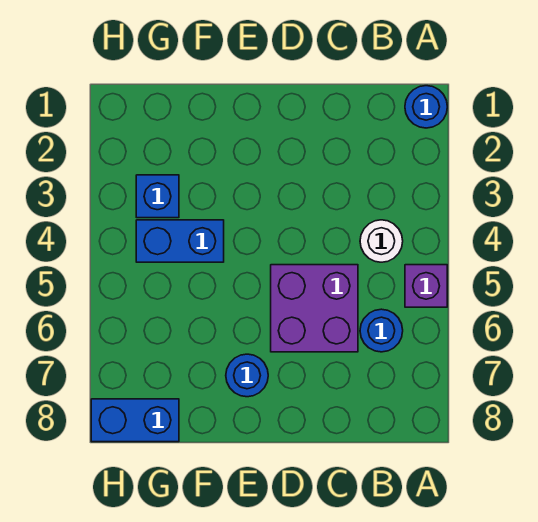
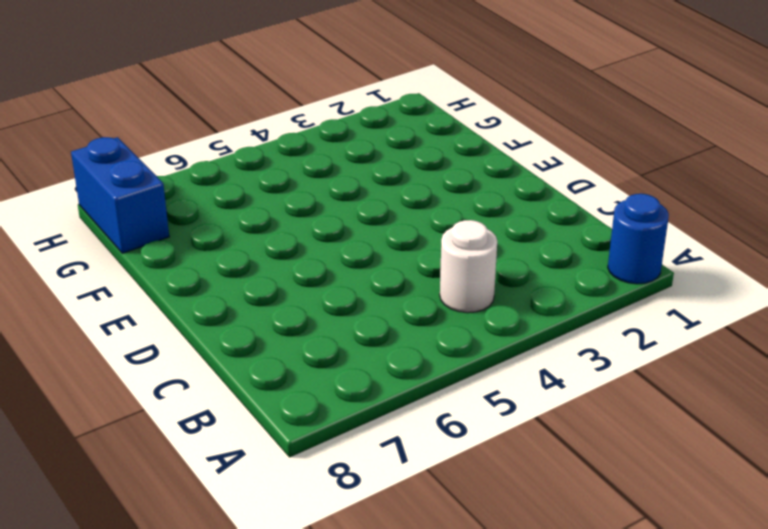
none -> purple 1x1 brick [405,265,447,307]
none -> blue 1x1 round brick [360,309,403,352]

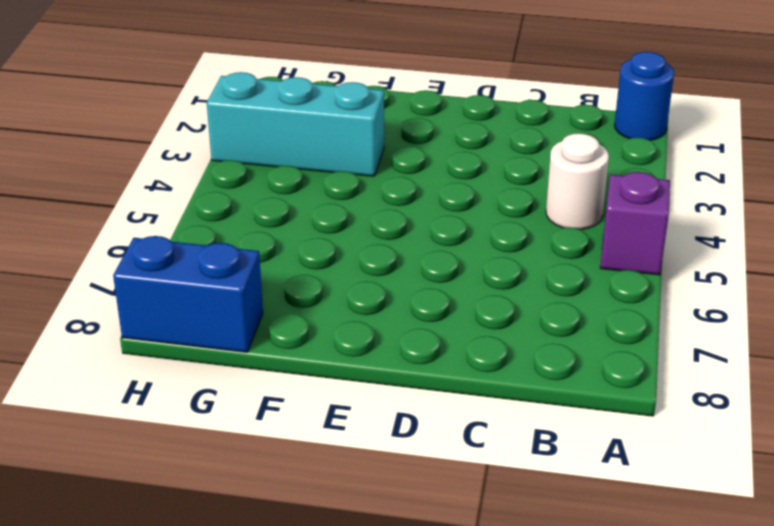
cyan 1x3 brick [207,72,384,176] -> blue 1x1 brick [136,175,179,218]
none -> blue 1x1 round brick [360,309,403,352]
none -> purple 2x2 brick [271,265,358,352]

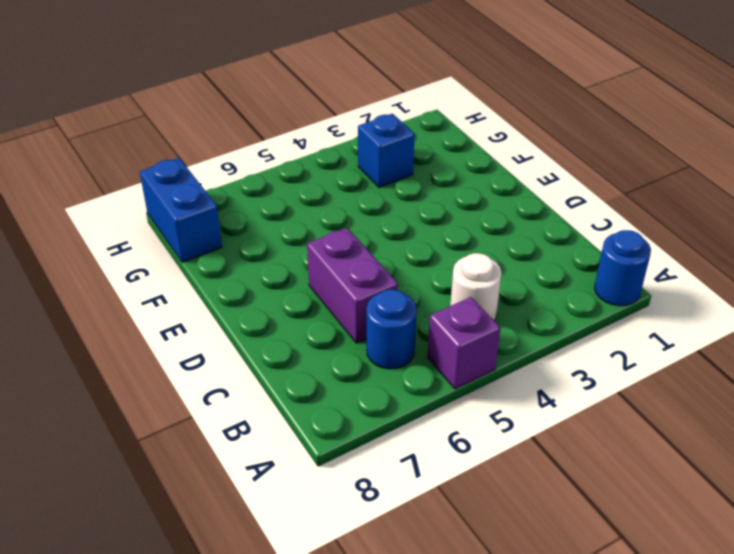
purple 1x2 brick [307,228,398,343] -> purple 2x2 brick [271,265,358,352]
none -> blue 1x1 round brick [226,354,268,397]
none -> blue 1x2 brick [136,220,224,262]

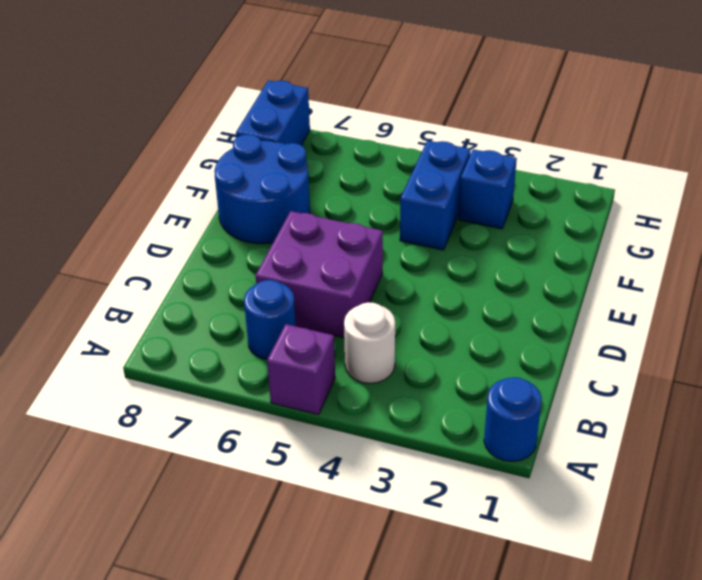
blue 2x2 round brick [214,134,310,244] -> blue 1x1 round brick [226,354,268,397]

